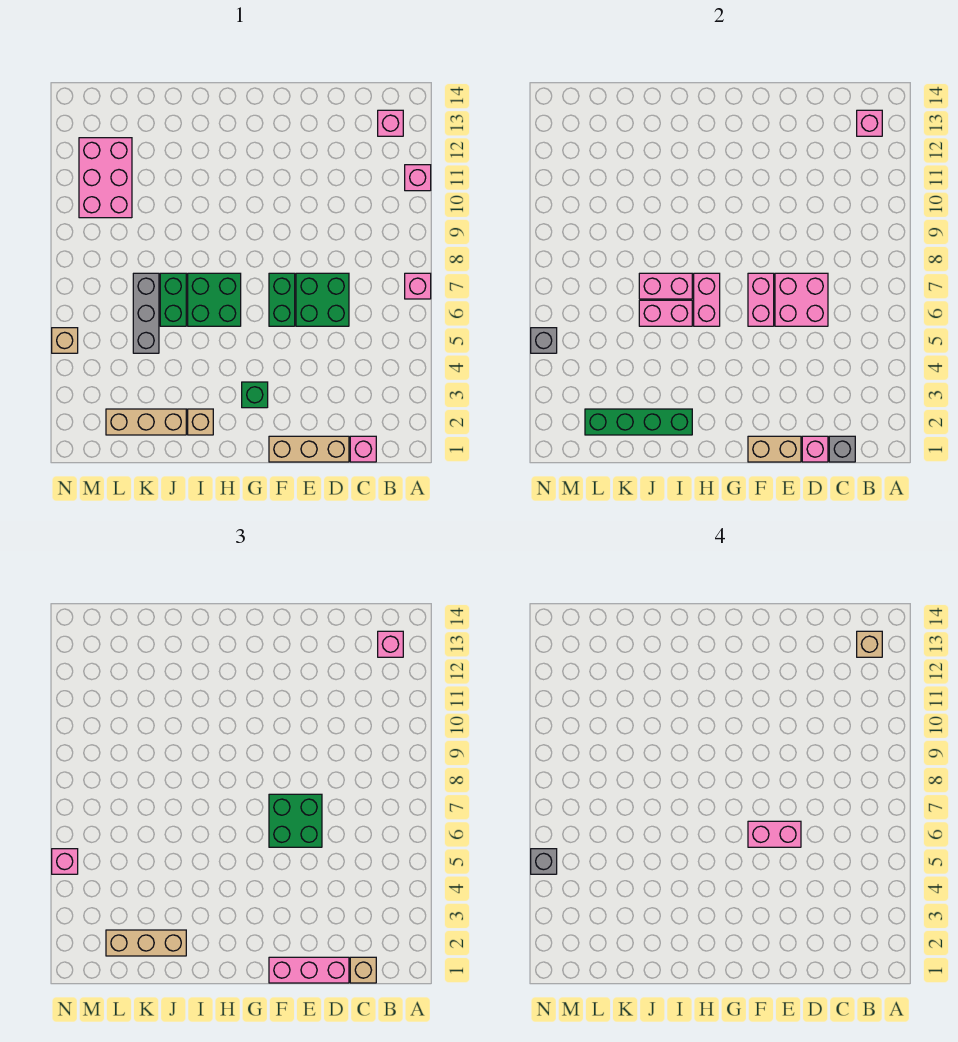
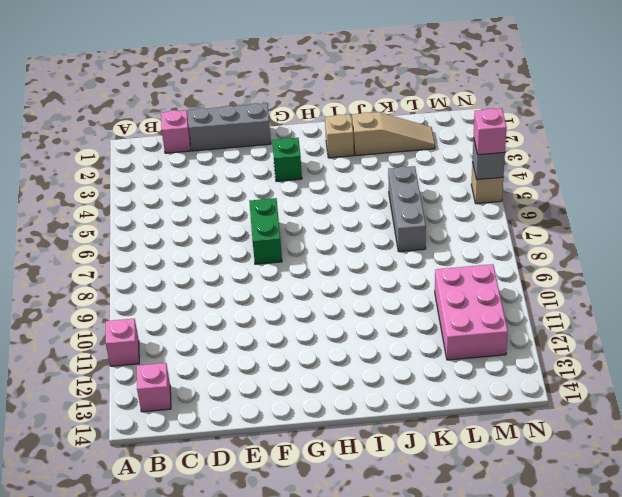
grey 1x3 brick [188,103,271,151] -> tan 1x3 brick [269,436,349,462]
tan 1x3 slope [352,112,435,156] -> tan 1x3 brick [106,409,186,435]
none -> pink 1x1 brick [405,273,431,299]
none -> green 2x2 brick [296,273,349,326]
none -> green 2x2 brick [188,273,241,326]
none -> green 1x2 brick [160,273,186,326]

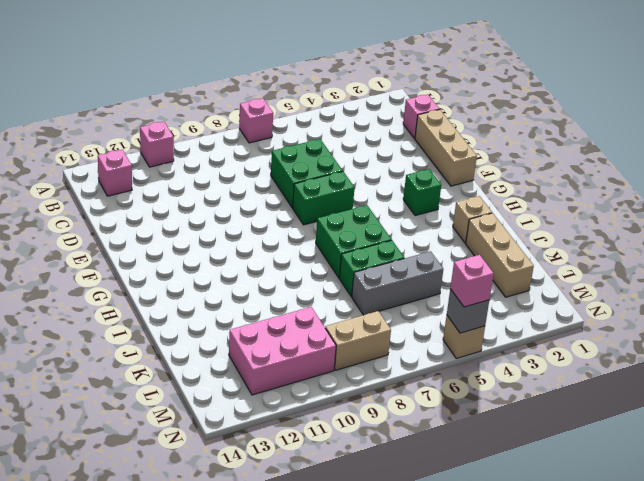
tan 1x2 brick [325,311,391,370] -> tan 1x2 brick turned to [748,436,801,462]
none -> pink 1x1 brick [857,110,882,136]
none -> grey 1x1 brick [829,436,855,462]
none -> pink 1x1 brick [802,436,828,462]
none -> pink 2x2 brick [775,273,828,326]

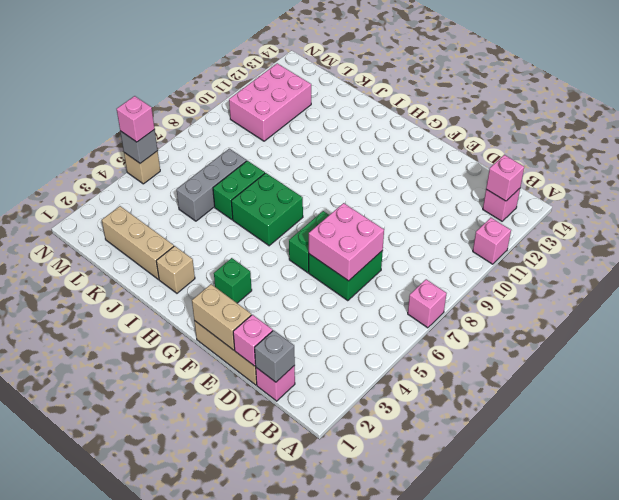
none -> pink 1x2 brick [748,273,774,326]
none -> pink 1x2 brick [694,273,720,326]
none -> green 1x4 brick [585,409,692,435]
none -> pink 1x2 brick [639,300,692,326]

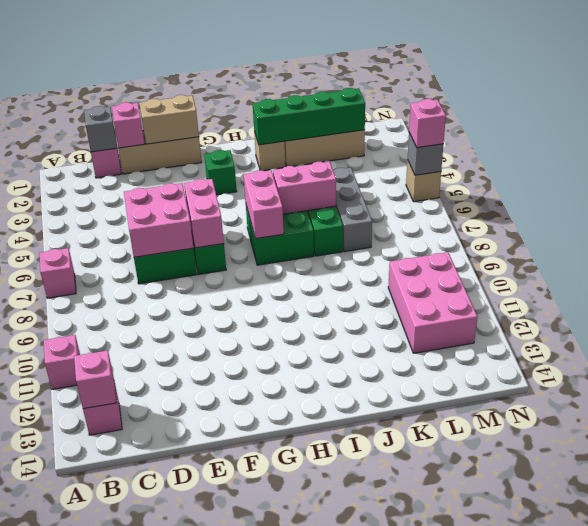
none -> pink 1x2 brick [639,273,692,299]
none -> pink 1x1 brick [378,631,403,657]
none -> tan 1x1 brick [350,957,376,983]
none -> pink 1x3 brick [269,957,349,983]

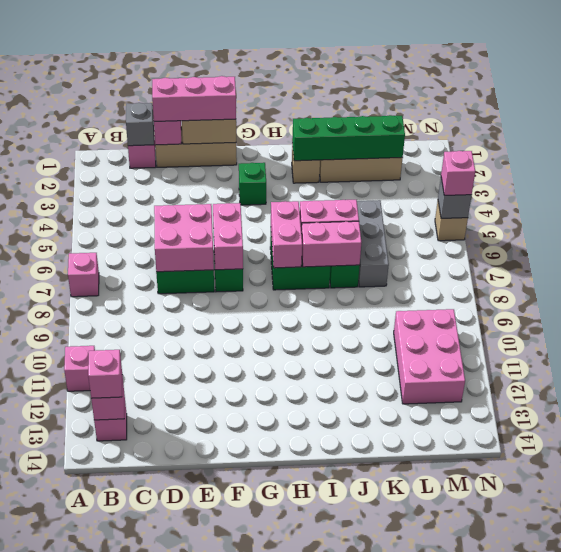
none -> tan 1x1 brick [350,957,376,983]
none -> green 2x2 brick [269,794,322,847]
none -> tan 1x3 brick [106,930,186,956]
none -> tan 1x1 brick [857,631,882,657]

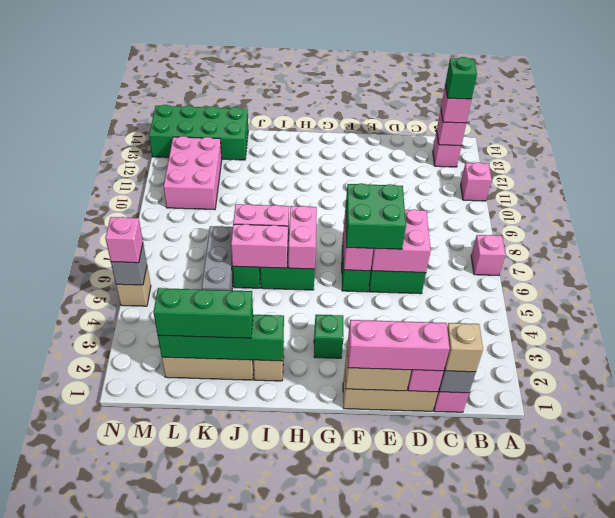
green 1x1 brick [445,57,477,99] -> tan 1x1 brick [857,631,882,657]
green 1x3 brick [153,288,253,338] -> tan 1x3 brick [106,930,186,956]
green 2x4 brick [149,105,248,160] -> none
none -> pink 1x2 brick [748,821,801,847]
none -> grey 1x1 brick [531,849,557,874]

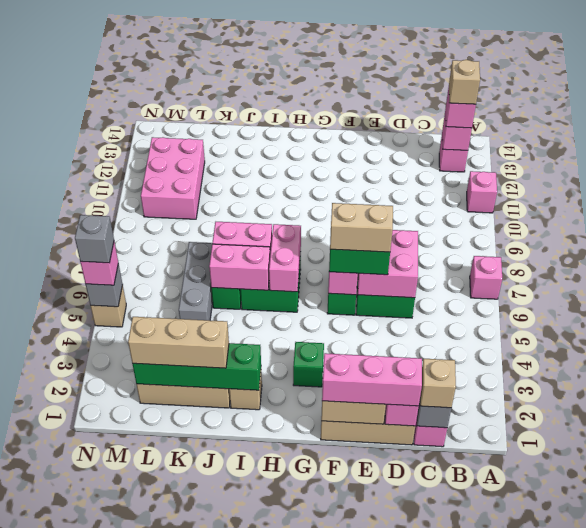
tan 1x2 brick [330,203,393,252] -> pink 1x2 brick [748,821,801,847]

